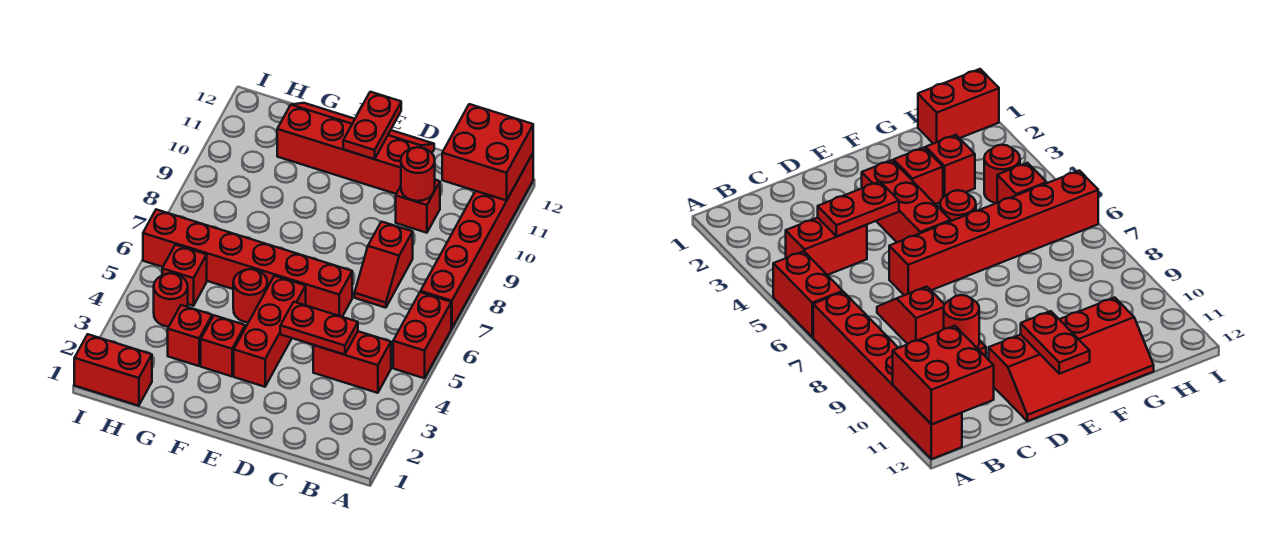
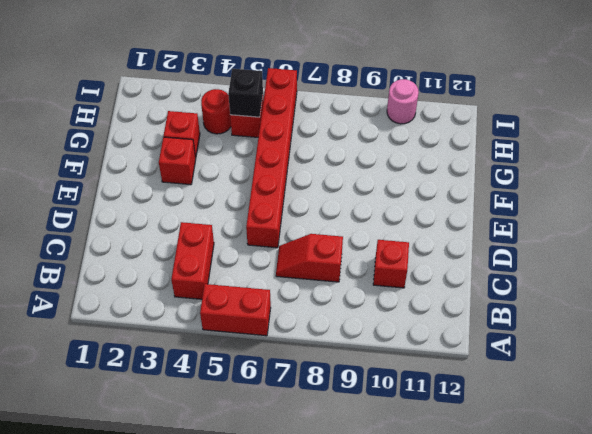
black 1x1 brick [228,69,263,117] -> none
pink 1x1 round brick [387,79,419,124] -> none
none -> red 1x6 brick [421,154,533,328]
none -> red 2x4 slope [277,103,434,194]
none -> red 1x3 brick [234,276,306,387]

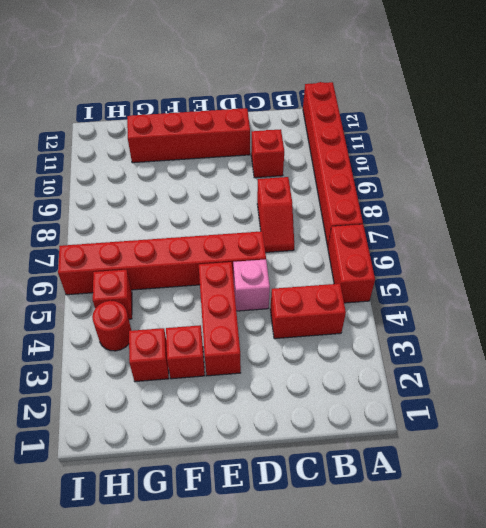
pink 1x1 brick [233,259,270,311] -> none
none -> red 1x1 round brick [233,269,267,323]
none -> red 1x2 brick [74,334,152,406]
none -> red 2x2 brick [442,104,533,200]

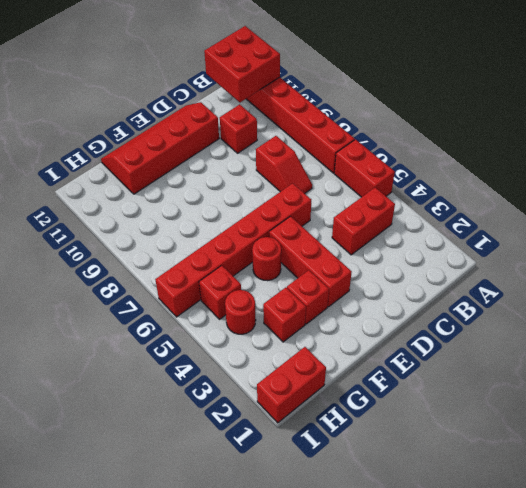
none -> red 1x2 plate [280,302,358,355]
none -> red 1x1 round brick [401,147,435,201]
none -> red 1x2 plate [343,92,401,159]

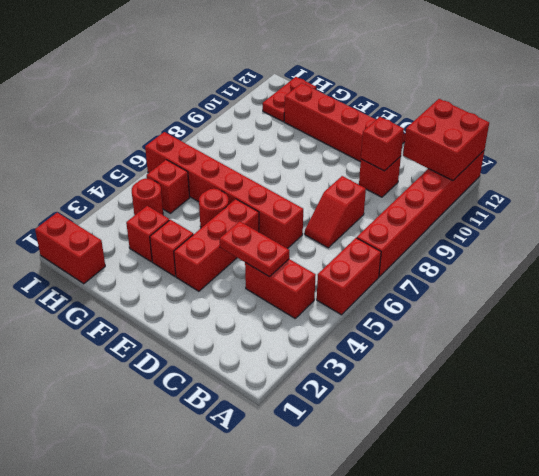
red 1x1 brick [361,117,404,171] -> red 1x1 round brick [401,147,435,201]
red 1x2 plate [263,77,316,122] -> red 1x2 plate moved to [343,92,401,159]

